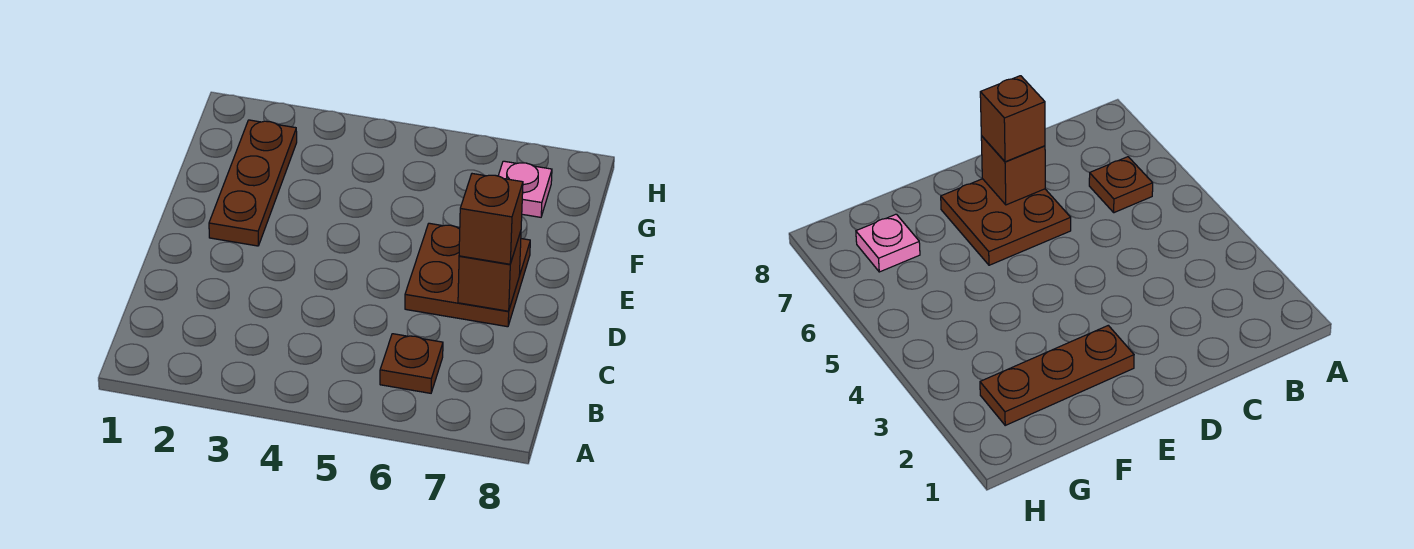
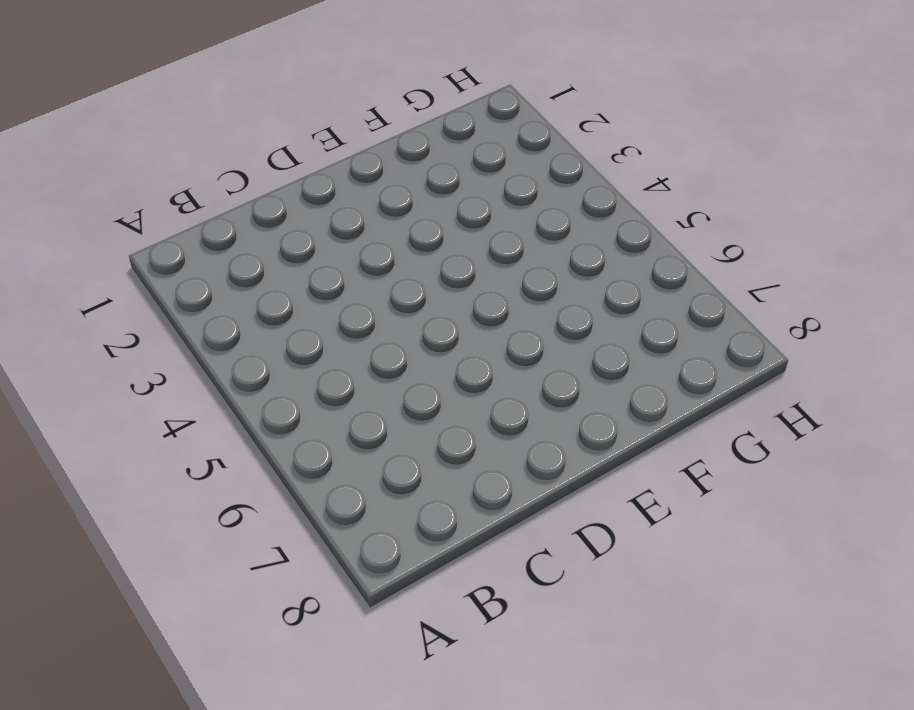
none -> brown 1x1 plate [380,334,443,393]
none -> brown 2x2 plate [405,223,530,327]

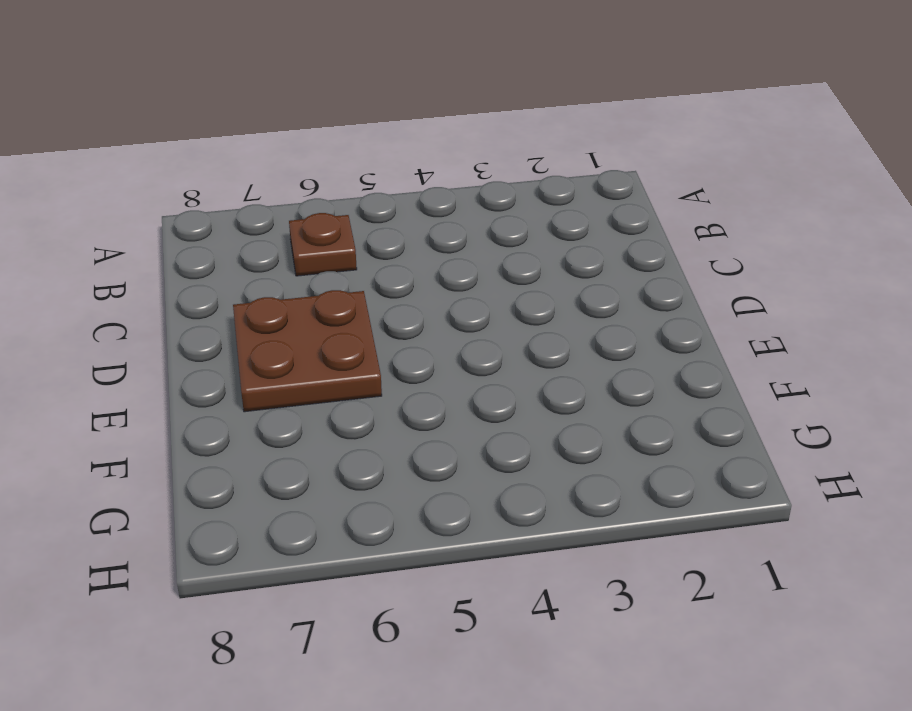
none -> brown 1x3 plate [209,120,297,246]
none -> pink 1x1 plate [498,161,552,217]

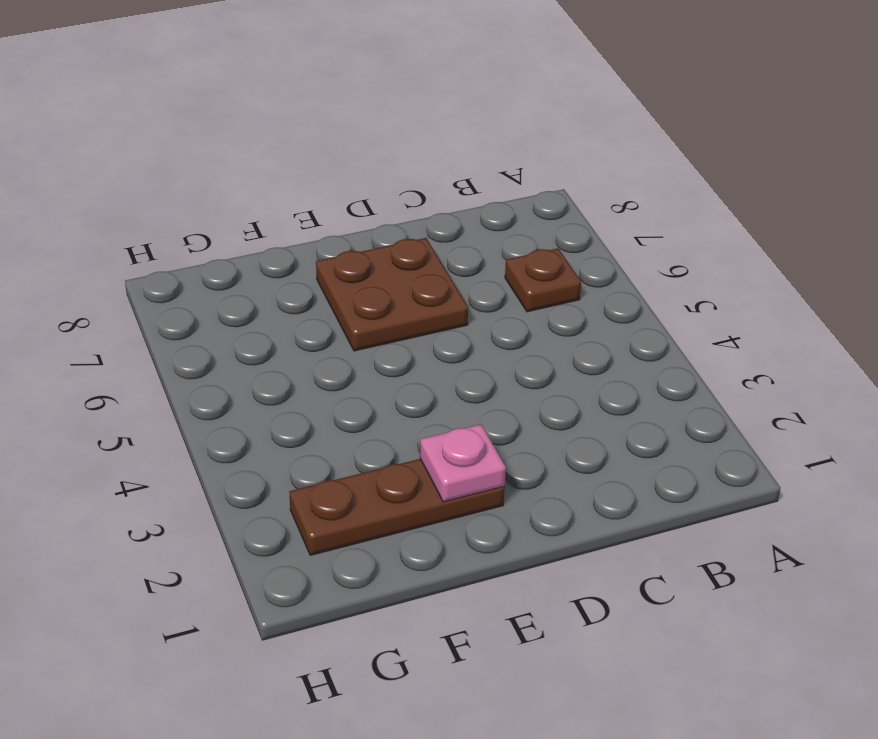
pink 1x1 plate [420,424,506,502] -> pink 1x1 plate moved to [498,161,552,217]
none -> brown 1x1 brick [458,231,521,311]
none -> brown 1x1 brick [459,174,523,264]

